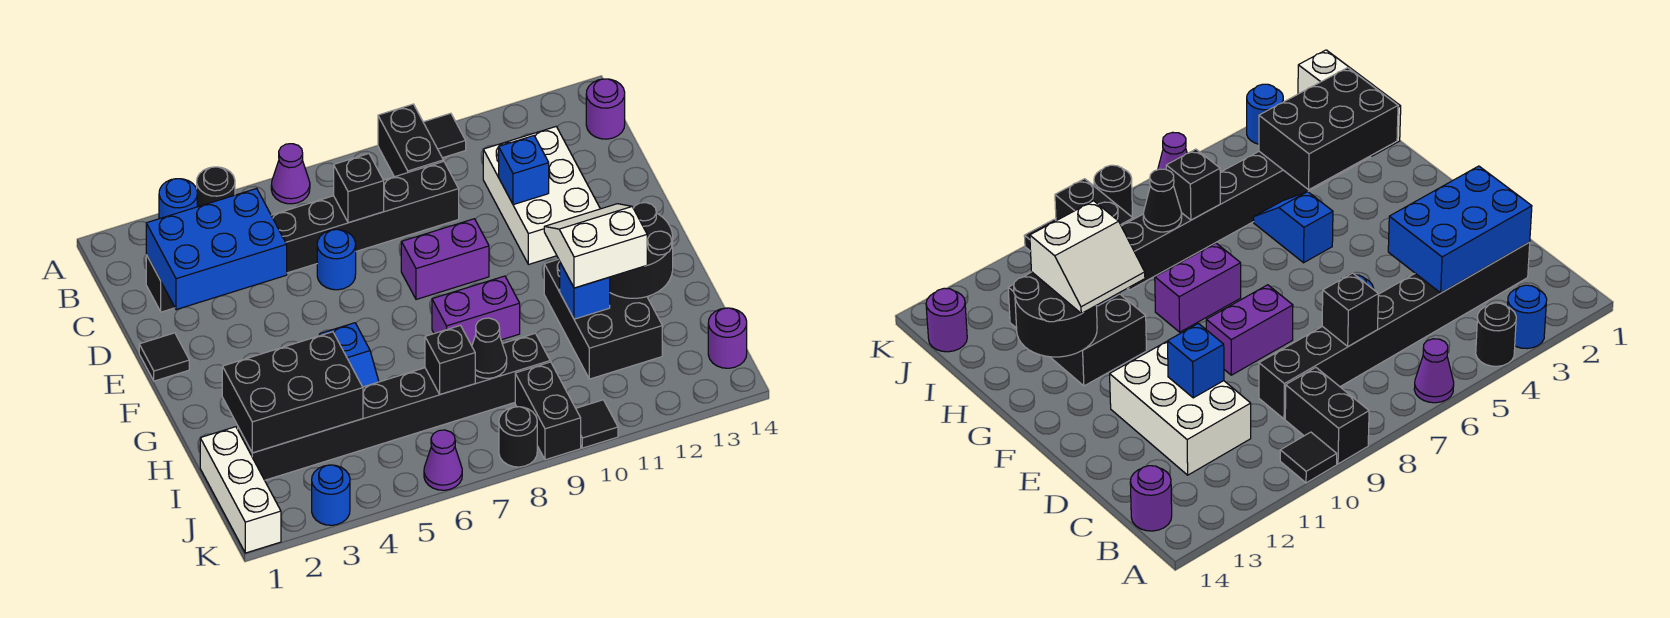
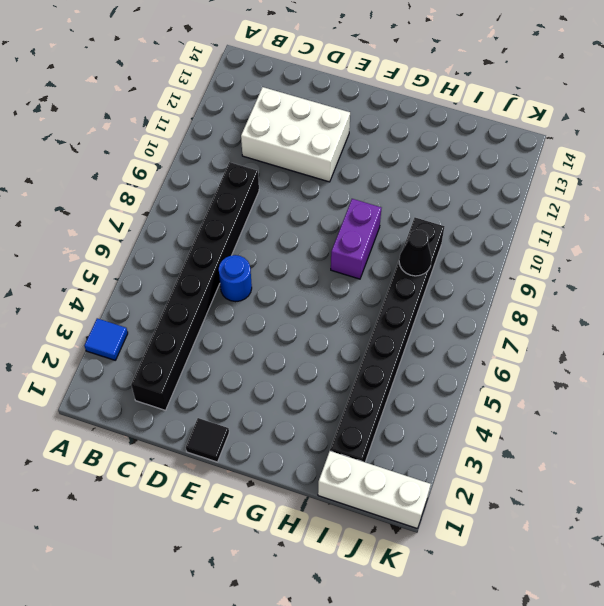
blue 1x1 tile [84,318,128,360] -> blue 1x1 round brick [159,179,197,219]
none -> black 1x1 round brick [197,167,235,207]
none -> purple 1x1 cone [271,144,310,204]
none -> black 1x2 brick [378,104,443,177]
none -> black 1x1 tile [423,113,466,158]

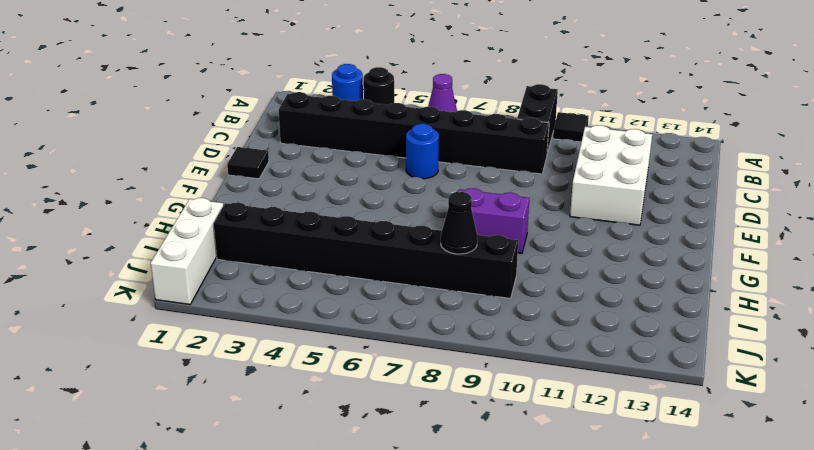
none -> purple 1x1 round brick [586,79,625,139]
none -> purple 1x2 brick [401,219,489,299]
none -> blue 1x2 slope [320,323,379,387]
none -> black 2x3 brick [544,259,662,379]

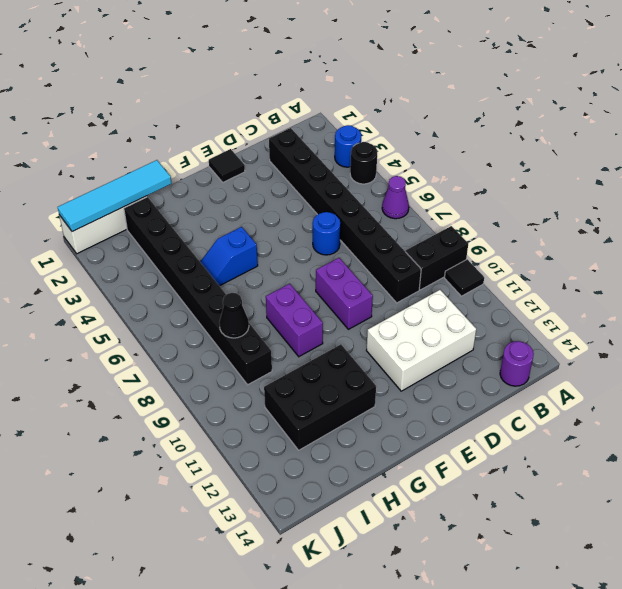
cyan 1x4 tile [58,160,172,232] -> none
none -> black 1x2 brick [515,362,581,460]
none -> purple 1x1 round brick [708,308,747,368]
none -> blue 1x1 round brick [312,465,350,525]
none -> purple 1x1 cone [424,430,462,490]

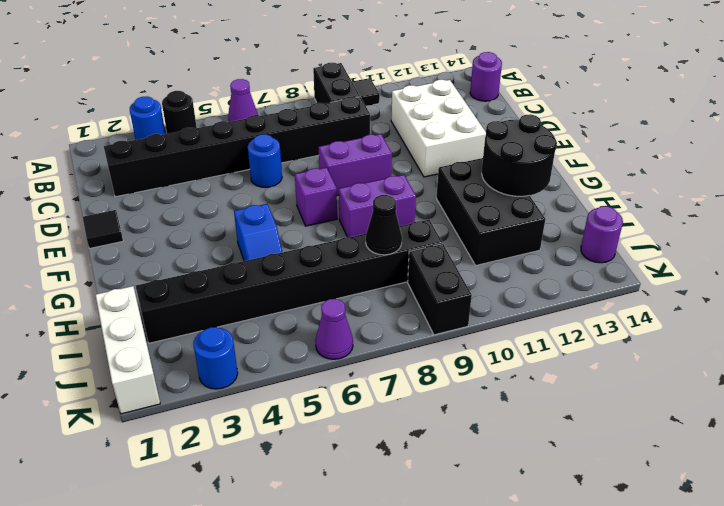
purple 1x1 brick [295,168,337,226] -> none
none -> black 1x1 round brick [499,407,537,467]
none -> black 1x1 tile [576,400,618,448]
none -> blue 2x3 brick [146,188,287,310]
none -> black 1x1 brick [334,154,384,223]

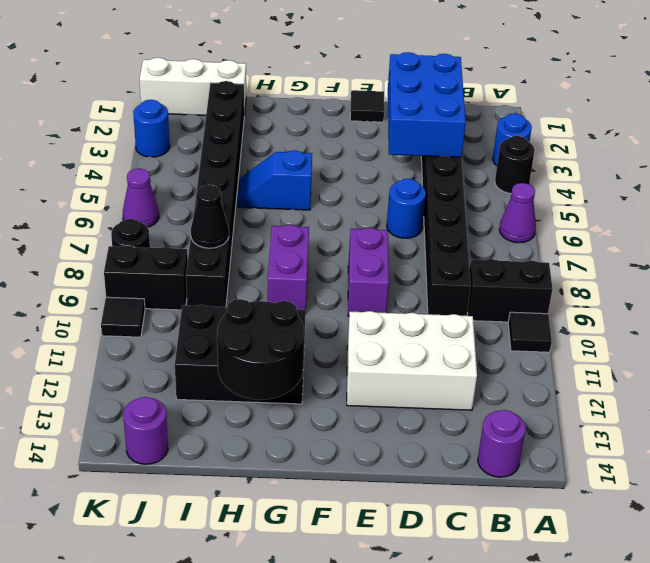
none -> black 1x1 brick [334,154,384,223]
none -> blue 1x1 brick [499,136,549,205]
none -> black 2x3 brick [222,332,363,453]
none -> blue 1x1 brick [560,263,610,319]

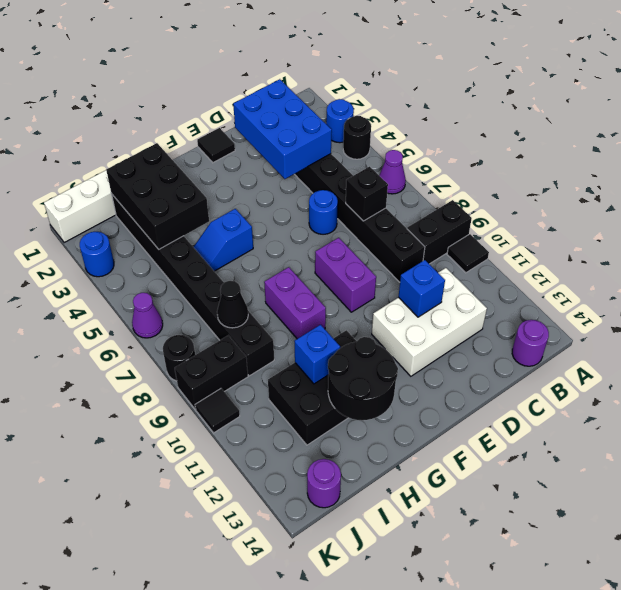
none -> black 1x1 brick [425,325,475,394]
none -> white 2x2 slope [544,204,647,288]

